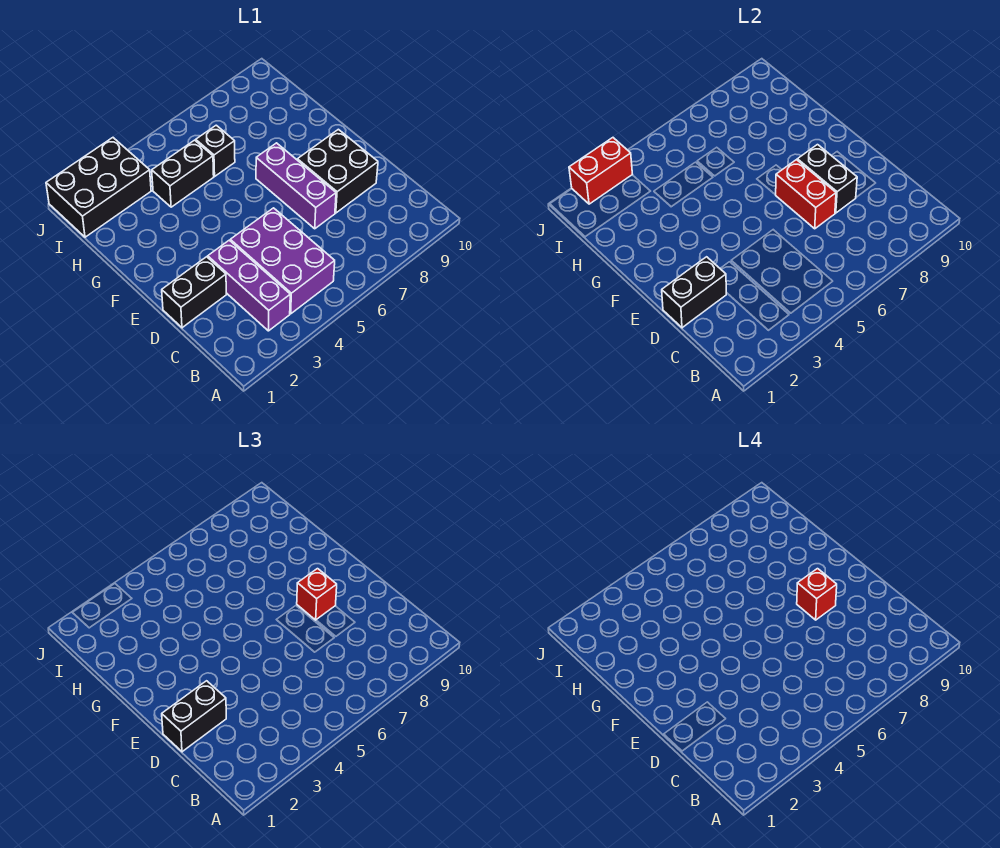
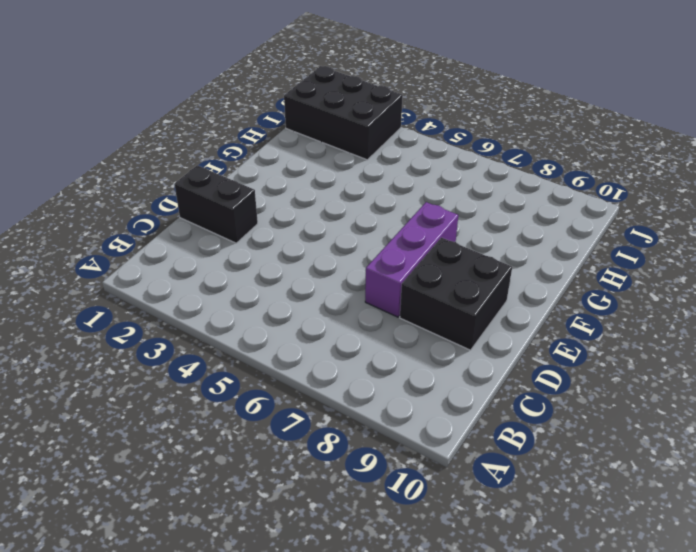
none -> purple 1x3 brick [208,240,290,331]
none -> purple 2x3 brick [230,208,335,314]
none -> black 1x2 brick [152,140,214,207]

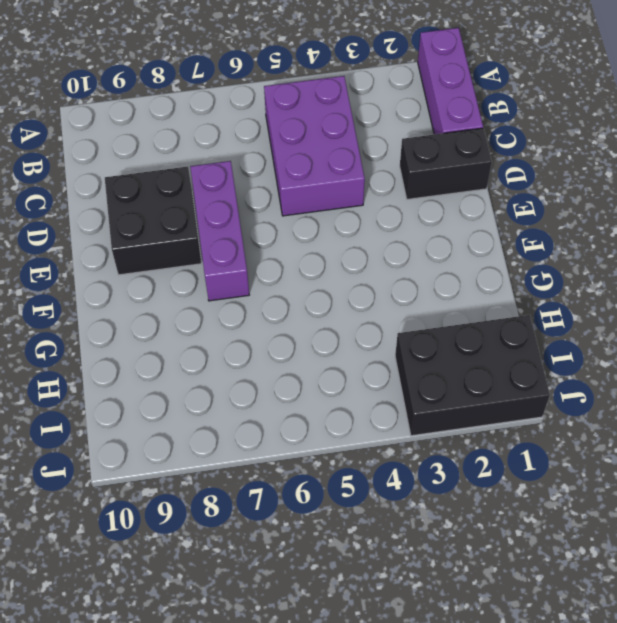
purple 1x3 brick [418,28,483,134] -> purple 1x3 brick moved to [208,240,290,331]
none -> black 1x2 brick [152,140,214,207]
none -> black 1x1 brick [196,125,235,176]
none -> black 1x2 brick [662,257,726,328]

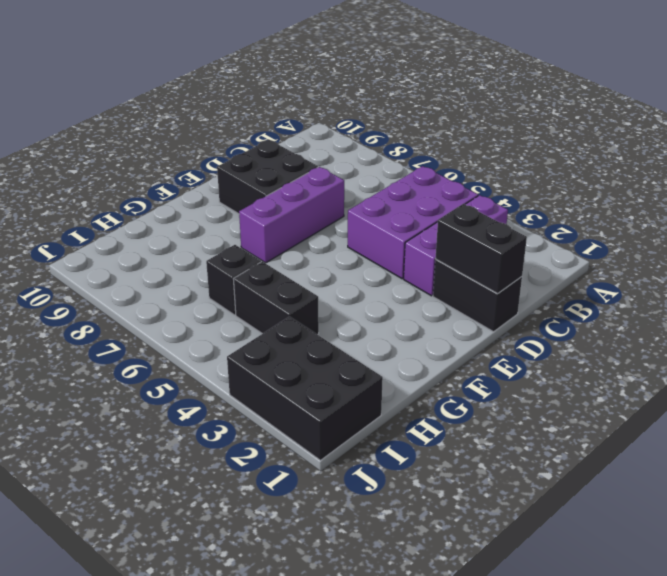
none -> red 1x2 brick [776,160,836,229]
none -> black 1x2 brick [797,145,857,213]
none -> red 1x2 brick [569,138,632,204]

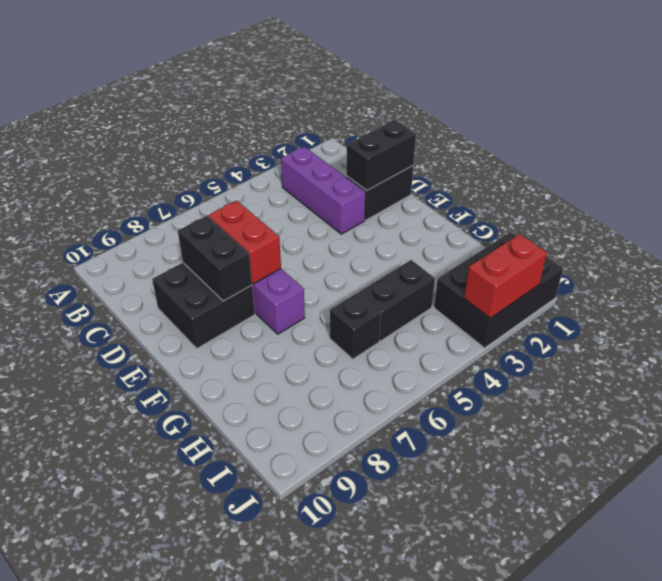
none -> purple 2x3 brick [230,208,335,314]
none -> black 1x2 brick [162,681,226,752]
none -> red 1x1 brick [297,569,337,620]

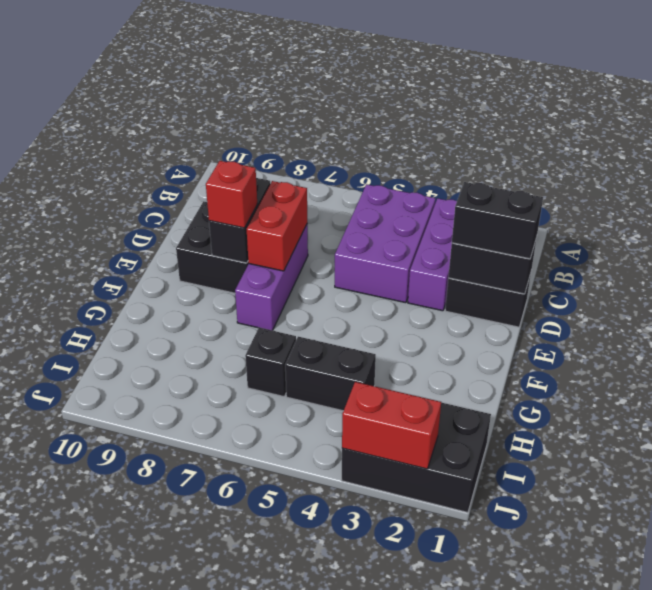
none -> red 1x1 brick [797,569,837,620]

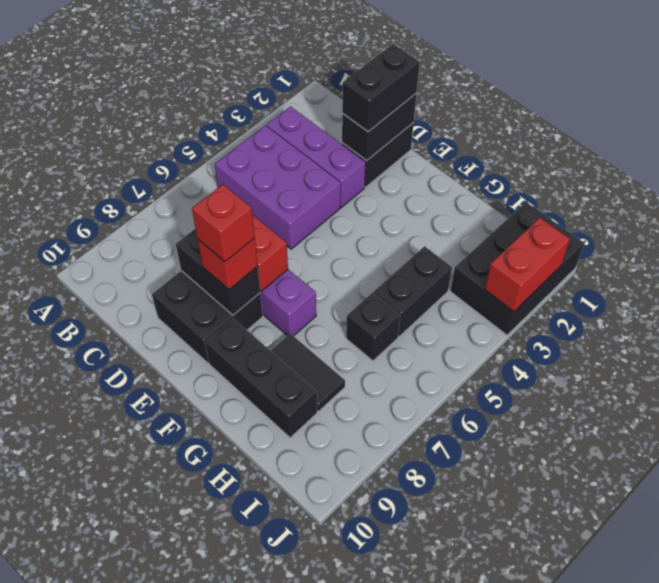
black 1x3 brick [205,318,317,438] -> none
black 1x2 tile [271,334,345,411] -> none

